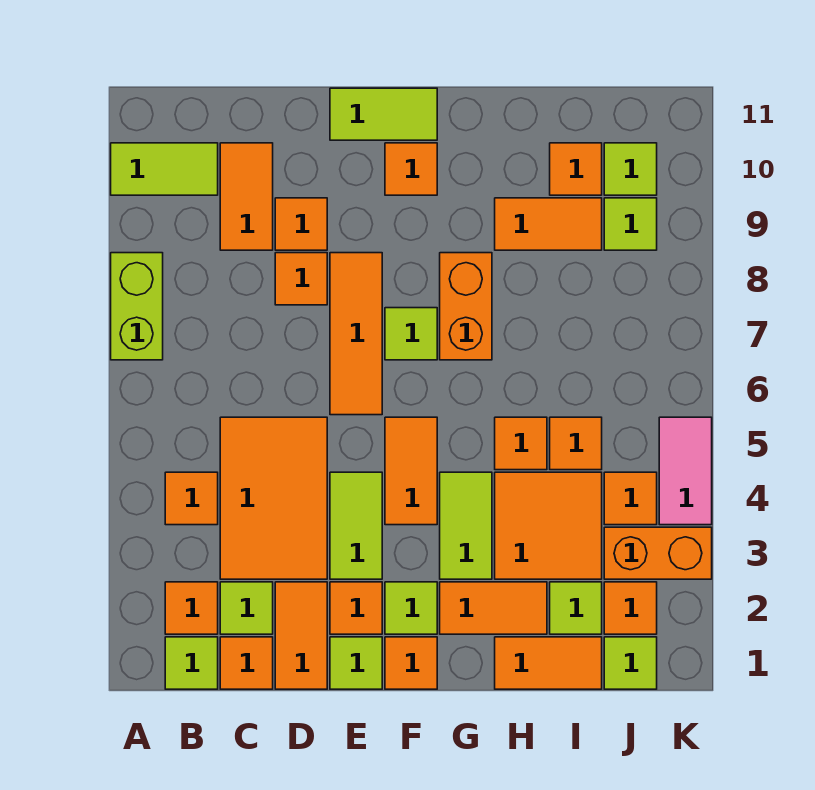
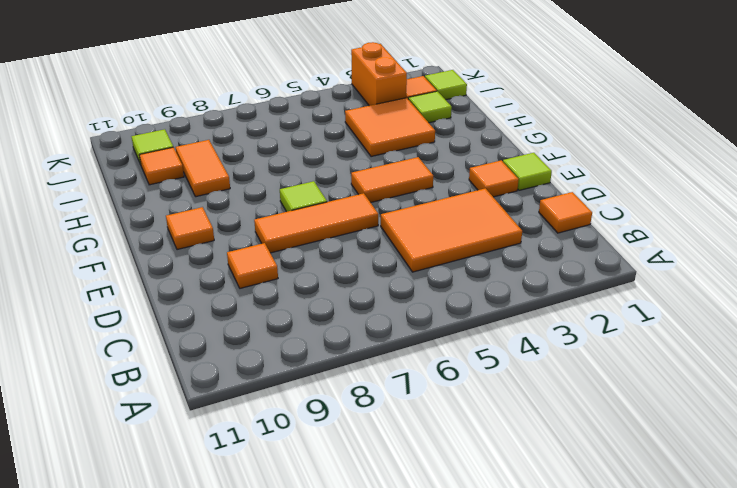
none -> lime 1x2 brick [111,253,163,360]
none -> lime 1x2 tile [111,143,218,195]
none -> lime 1x1 tile [165,637,218,689]
none -> orange 1x1 tile [165,582,218,634]

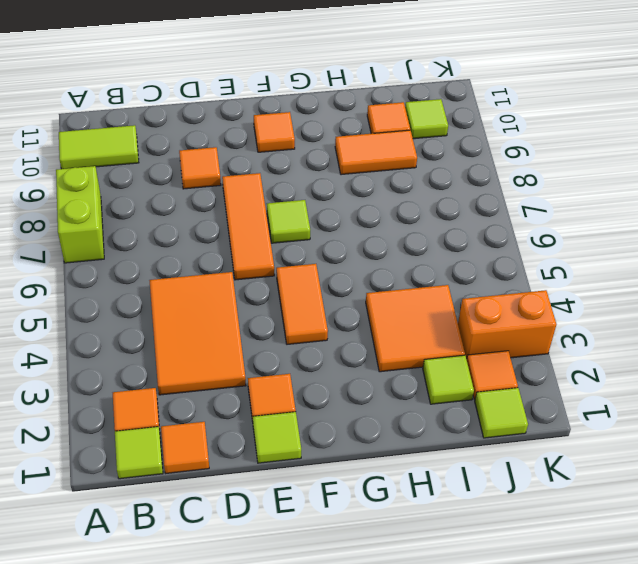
none -> orange 1x1 tile [165,472,218,525]
none -> lime 1x1 tile [220,582,273,634]
none -> orange 1x2 tile [220,143,273,250]
none -> orange 1x2 tile [275,582,327,689]

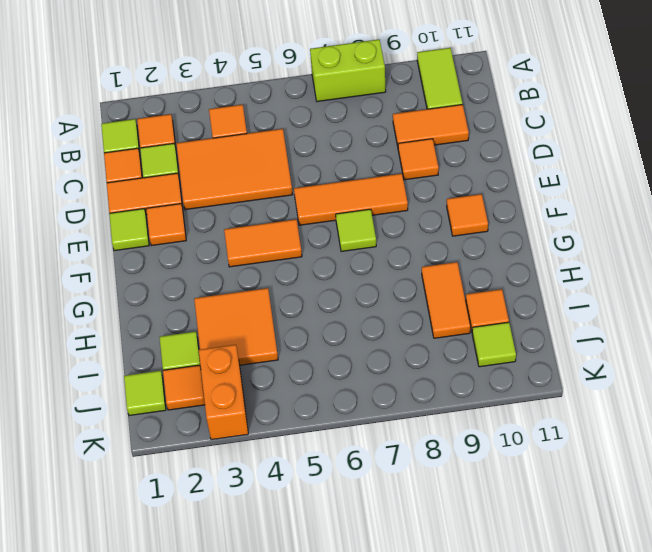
none -> orange 1x1 tile [275,253,327,305]
none -> lime 1x2 tile [330,472,382,579]
none -> lime 1x2 tile [330,88,437,140]
none -> orange 1x1 tile [385,637,437,689]

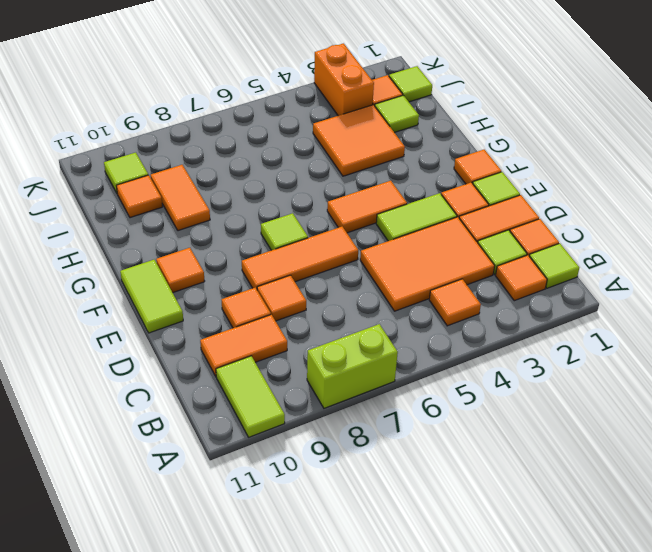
none -> lime 1x1 tile [385,582,437,634]
none -> orange 1x2 tile [440,582,547,634]
none -> lime 1x2 tile [440,472,492,579]
none -> orange 1x2 brick [440,253,492,360]

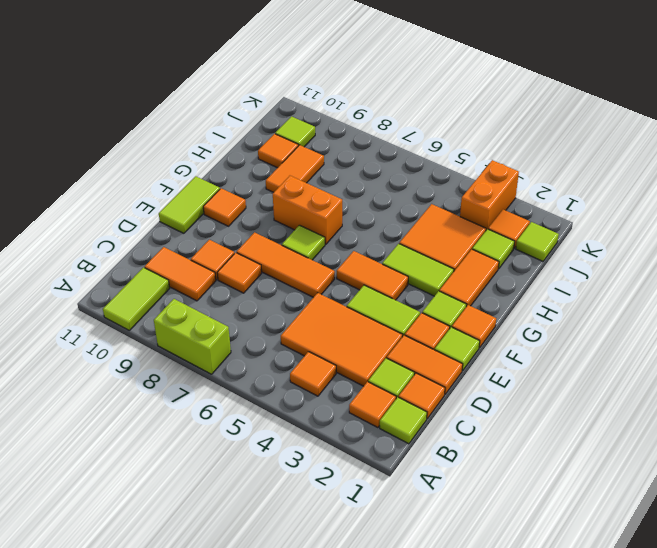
none -> orange 1x2 tile [495,637,602,689]
none -> orange 1x1 tile [495,417,547,470]
none -> orange 1x1 tile [550,417,602,470]
none -> orange 1x1 tile [604,472,657,525]

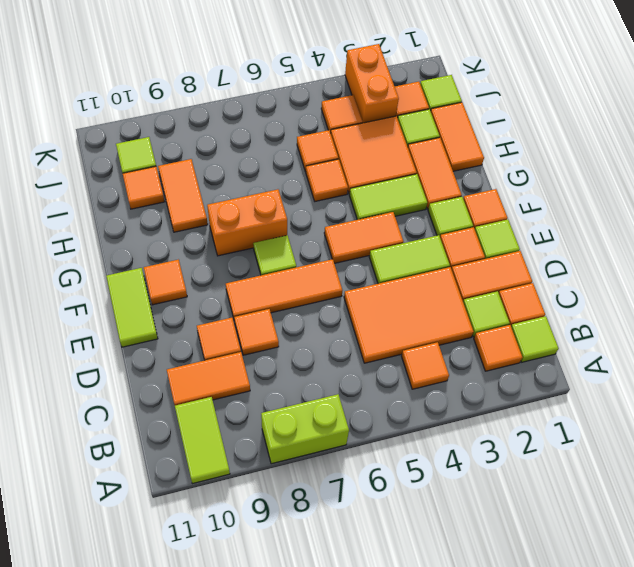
none -> lime 1x1 tile [604,198,657,250]
none -> pink 1x2 tile [659,417,712,525]

